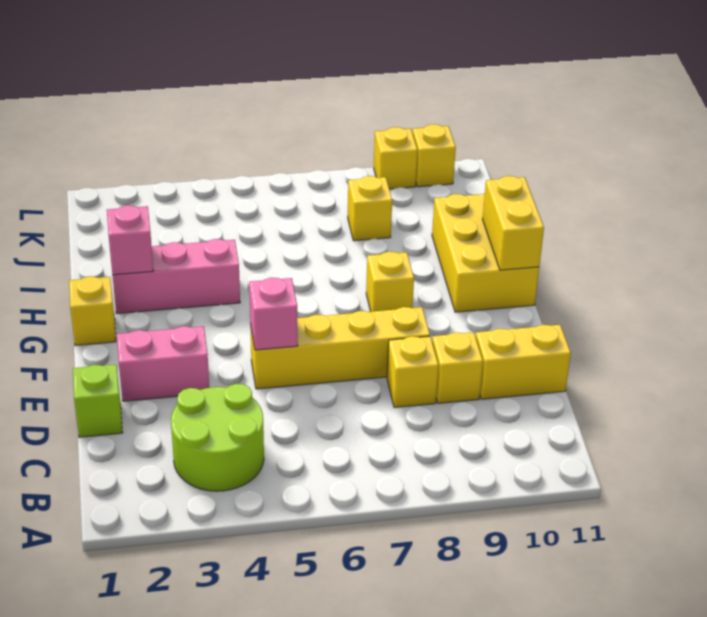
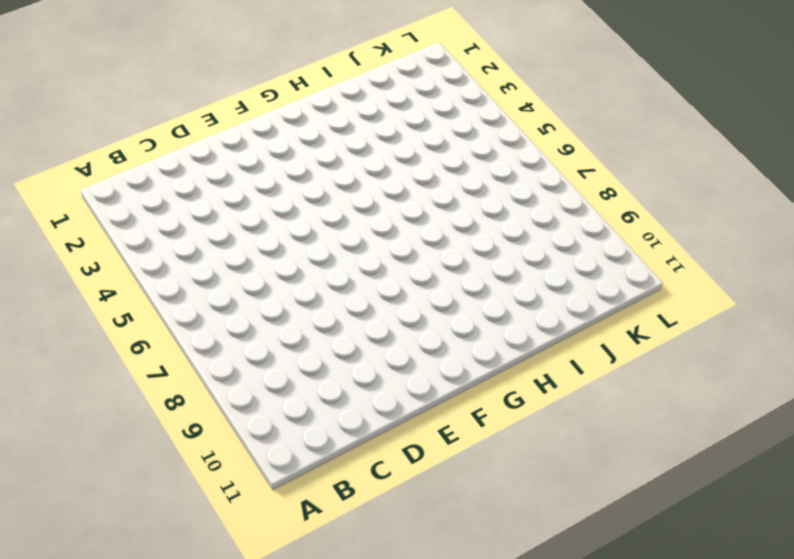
none -> lime 2x2 round brick [171,384,264,491]
none -> lime 1x1 brick [73,364,123,437]
none -> yellow 1x1 brick [387,336,439,408]

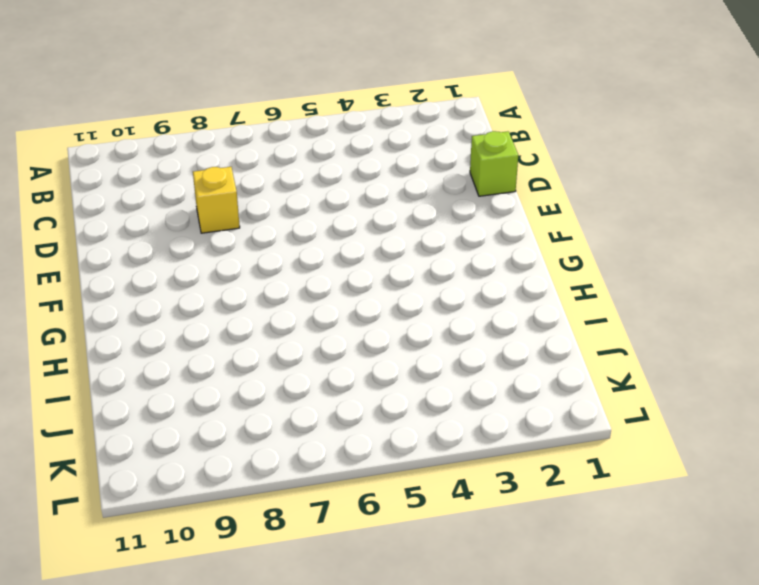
none -> lime 2x2 round brick [171,384,264,491]
none -> yellow 1x1 brick [432,332,483,403]
none -> yellow 1x2 brick [476,325,571,399]

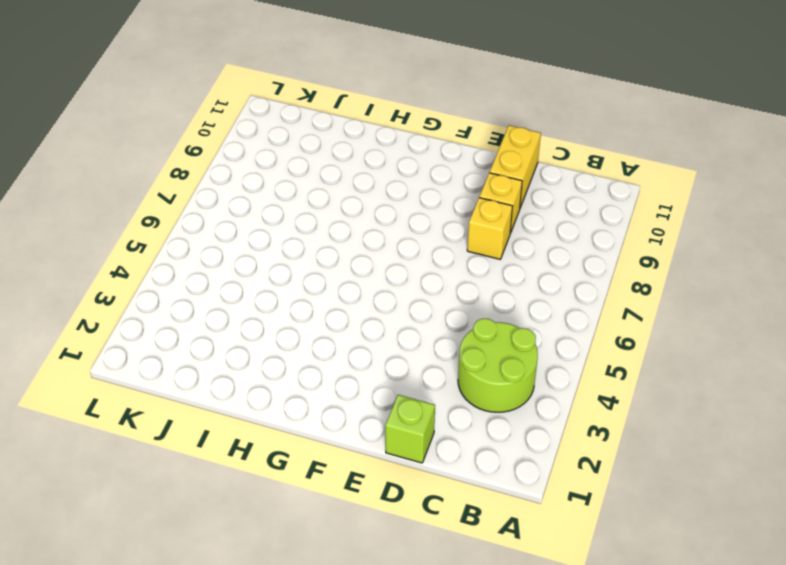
none -> pink 1x2 brick [117,326,209,401]
none -> yellow 1x4 brick [250,307,430,389]
none -> yellow 1x1 brick [69,276,116,345]

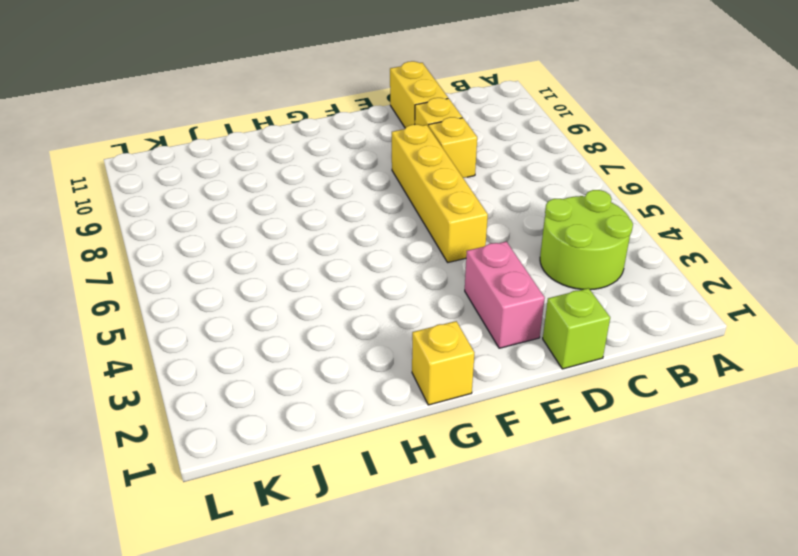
none -> yellow 1x1 brick [366,252,414,312]
none -> yellow 2x3 brick [432,194,539,312]
none -> pink 1x3 brick [112,239,240,314]

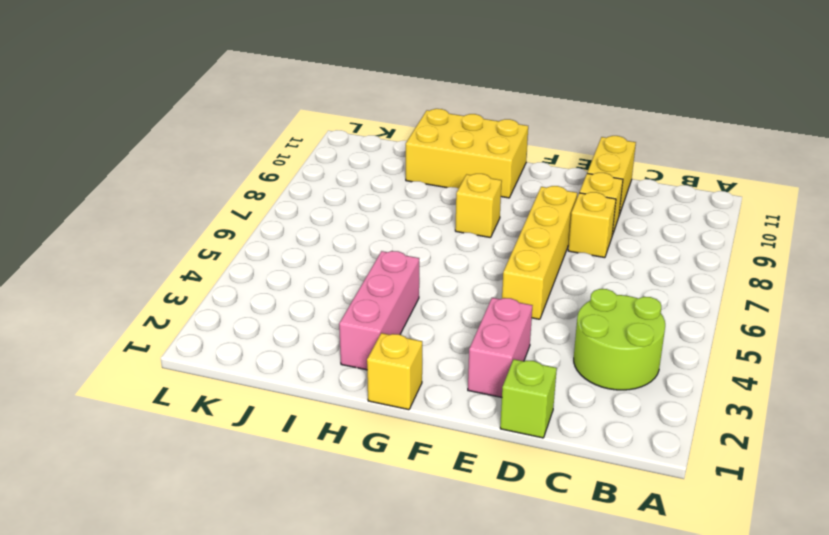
none -> yellow 1x1 brick [348,176,392,241]
none -> yellow 1x1 brick [374,127,418,189]
none -> yellow 1x1 brick [412,124,456,187]

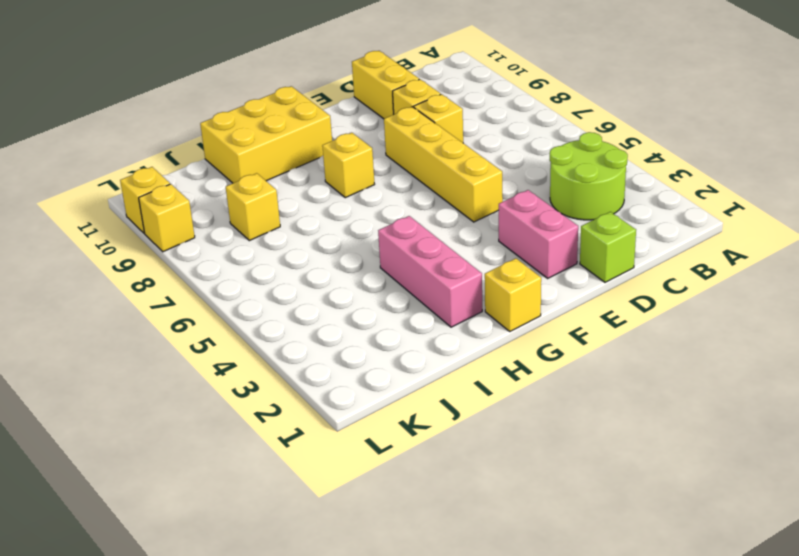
none -> pink 1x1 brick [249,278,298,350]
none -> yellow 1x2 brick [483,176,544,270]
none -> pink 1x1 brick [107,205,153,275]

